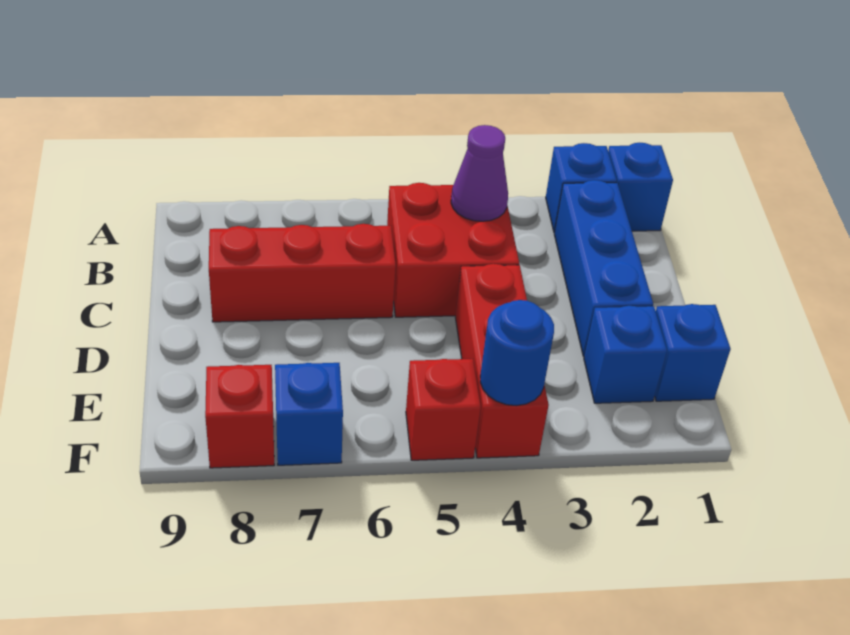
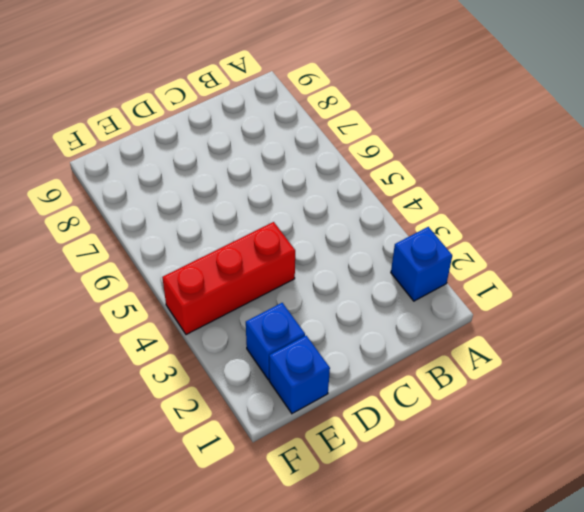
none -> blue 1x1 brick [608,143,673,231]
none -> blue 1x3 brick [554,180,653,356]
none -> red 2x2 brick [387,183,519,317]

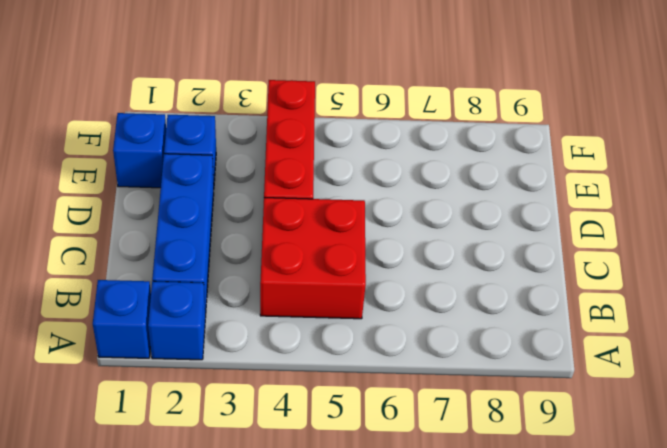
none -> red 1x3 brick [209,224,396,322]
none -> red 1x1 brick [406,359,481,460]
none -> blue 1x1 brick [275,363,343,465]

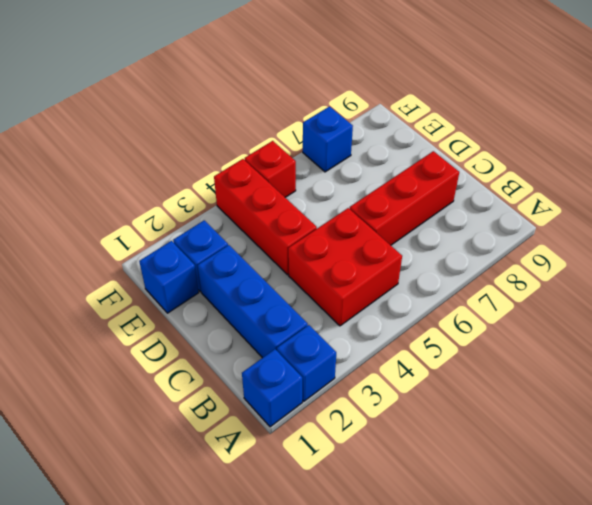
none -> red 1x1 brick [205,365,274,468]
none -> purple 1x1 cone [451,125,508,221]
none -> blue 1x1 round brick [480,300,554,406]

